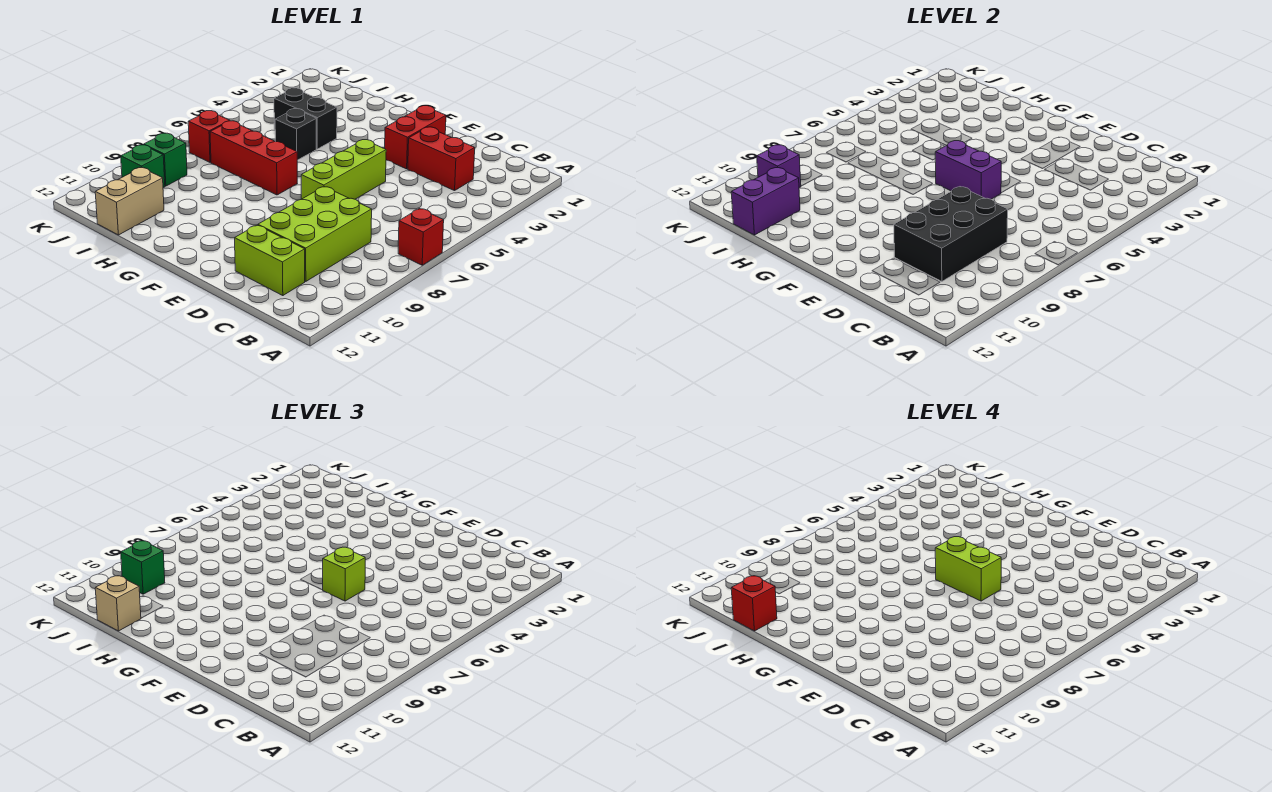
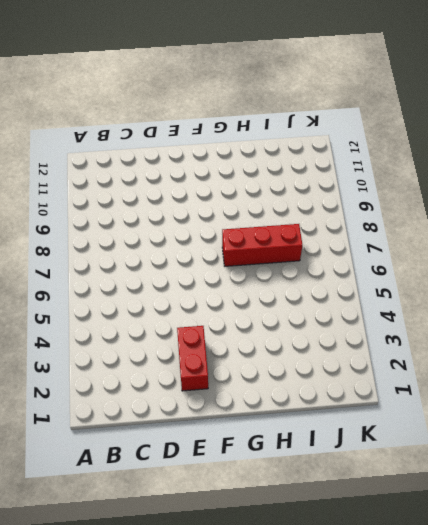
none -> red 1x1 brick [398,208,444,265]
none -> red 1x2 brick [408,127,475,191]
none -> lime 2x3 brick [258,187,372,282]

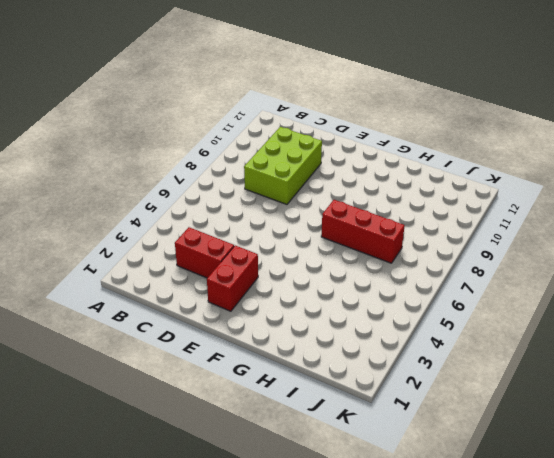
none -> red 1x1 brick [398,208,444,265]
none -> lime 1x2 brick [235,225,305,296]
none -> lime 1x3 brick [301,140,386,199]

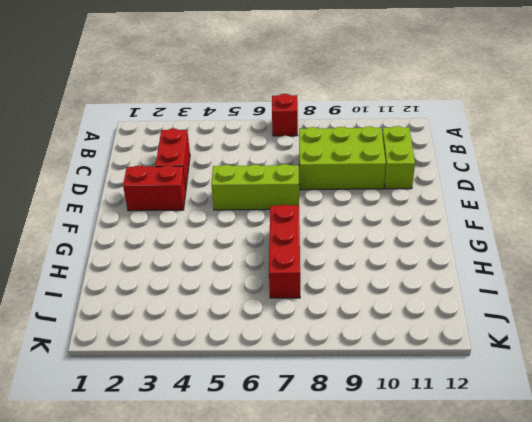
none -> black 1x2 brick [274,88,337,149]
none -> black 1x1 brick [275,109,316,160]
none -> tan 1x2 brick [95,167,164,235]

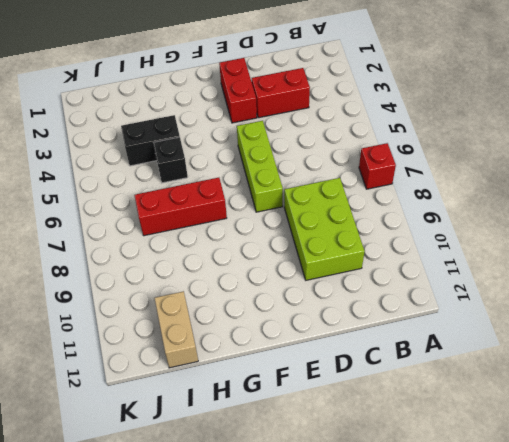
none -> lime 1x2 brick [235,225,305,296]
none -> red 1x1 brick [188,111,230,162]
none -> green 1x1 brick [144,133,187,186]

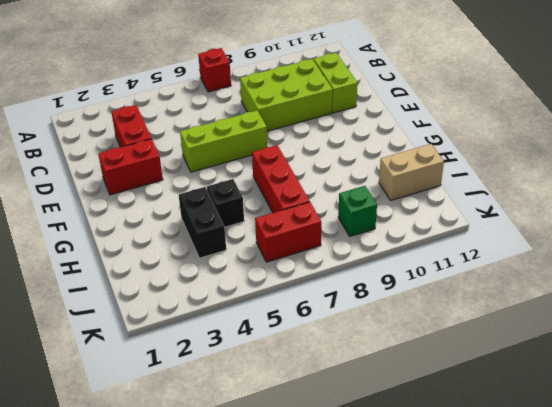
red 1x2 brick [255,202,321,262] -> red 1x1 brick [188,111,230,162]
none -> green 1x1 brick [121,145,165,188]
none -> black 2x3 brick [894,187,1008,282]
none -> purple 1x2 brick [935,141,1001,199]

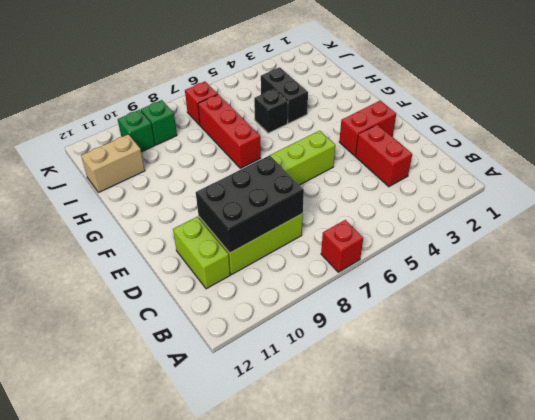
none -> purple 1x2 brick [935,141,1001,199]
none -> purple 1x2 brick [731,167,800,235]
none -> purple 1x1 brick [757,145,801,188]

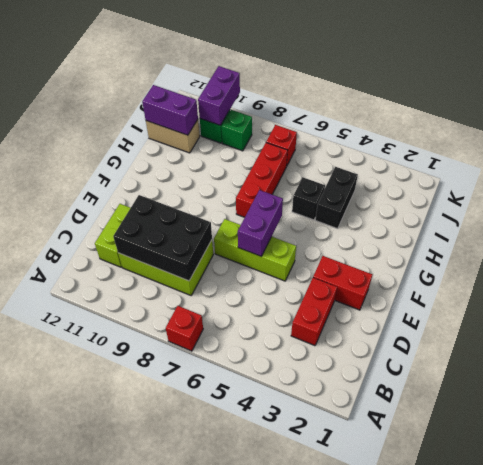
purple 1x2 brick [198,66,240,125] -> purple 1x1 brick [757,145,801,188]
none -> lime 1x1 brick [323,547,365,601]
none -> tan 1x1 brick [95,576,141,631]
none -> green 1x1 brick [121,541,165,594]

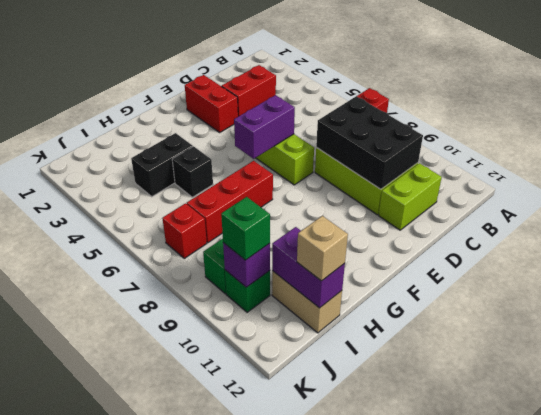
none -> lime 1x1 brick [323,547,365,601]
none -> lime 1x2 brick [935,537,1001,601]
none -> red 1x1 brick [731,576,777,631]

